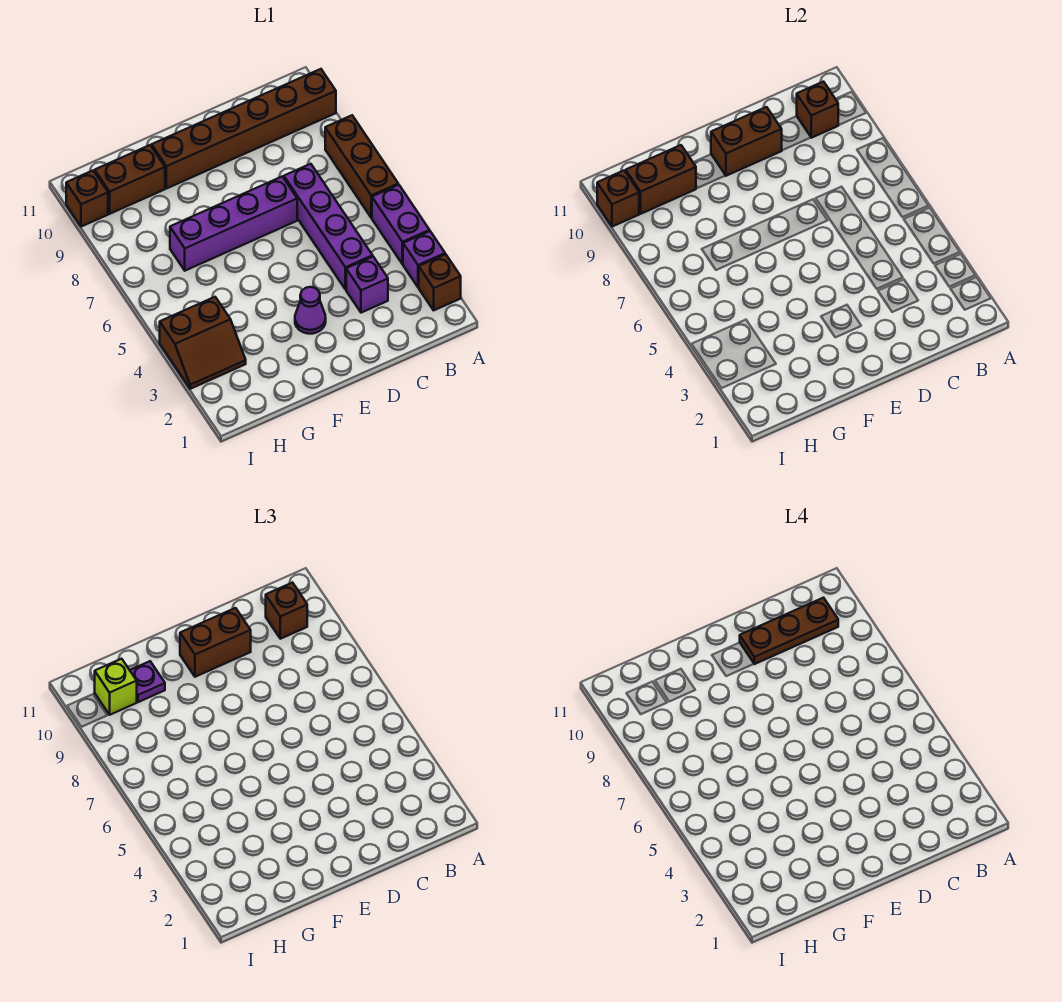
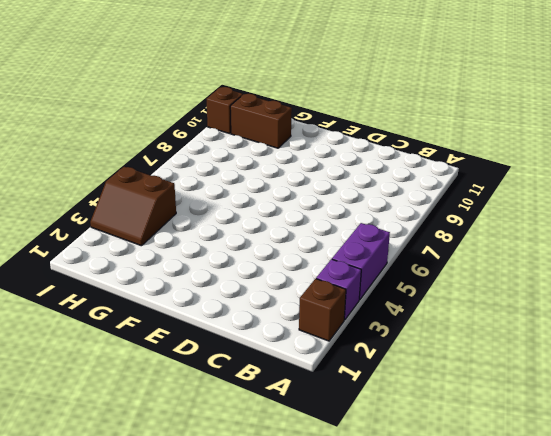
none -> brown 1x3 brick [325,115,398,218]
none -> brown 1x6 brick [152,69,336,189]
none -> purple 1x1 brick [346,257,388,313]

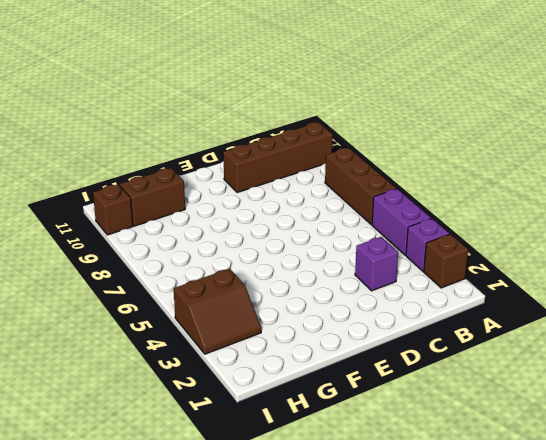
brown 1x4 brick [223,122,333,193] -> brown 1x6 brick [152,69,336,189]
none -> purple 1x4 brick [284,164,373,290]
none -> purple 1x4 brick [170,177,297,271]
none -> purple 1x1 cone [295,287,326,334]

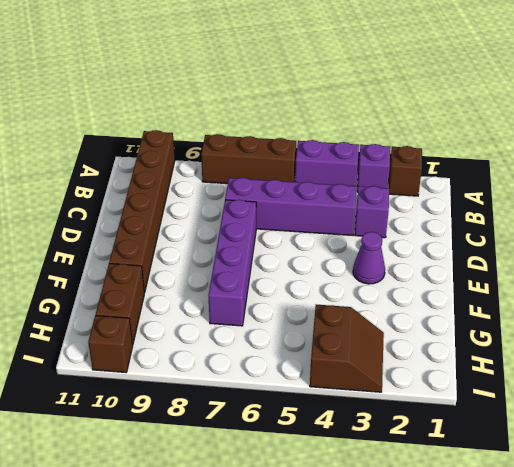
none -> brown 1x1 brick [797,82,838,138]
none -> brown 1x2 brick [711,107,782,176]
none -> brown 1x2 brick [626,145,696,214]

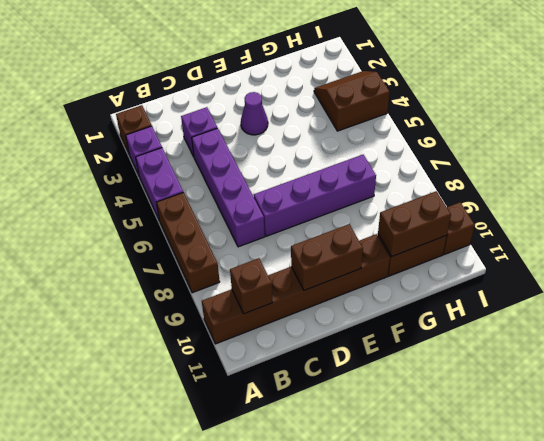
none -> brown 1x1 brick [597,171,639,227]
none -> brown 1x1 brick [266,583,307,639]
none -> brown 1x2 brick [180,608,251,677]

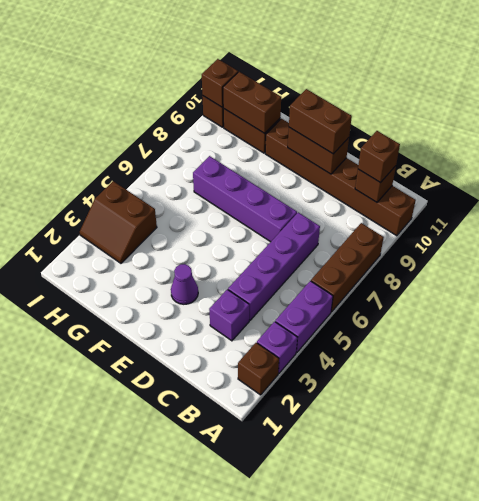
none -> purple 1x1 plate [130,661,165,702]
none -> lime 1x1 brick [95,659,137,715]
none -> brown 1x3 plate [740,598,838,664]

